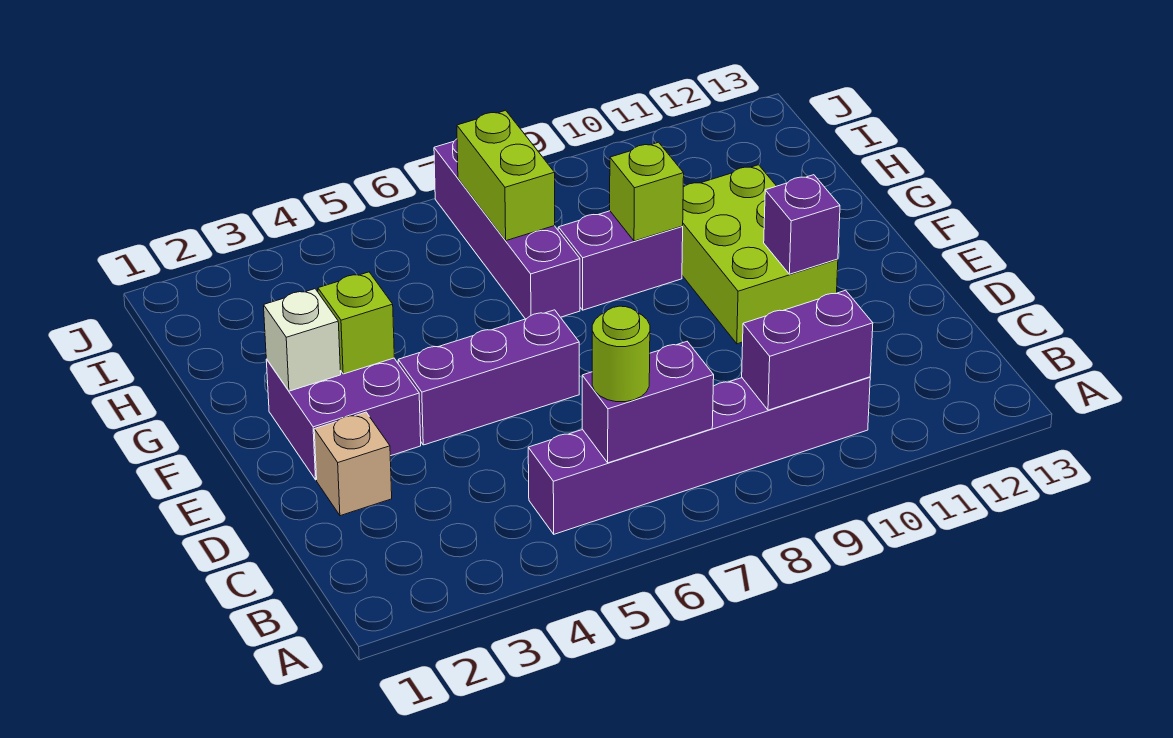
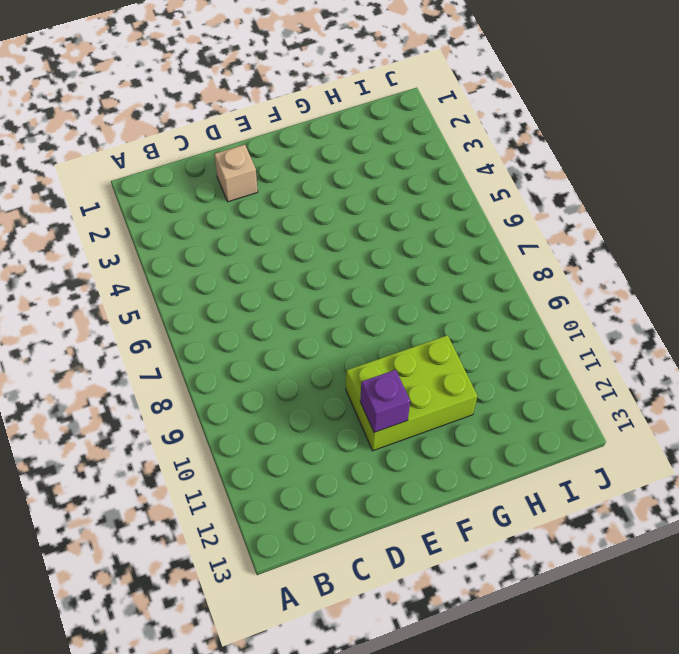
none -> purple 1x6 brick [528,377,870,534]
none -> purple 2x2 brick [266,358,421,480]
none -> purple 1x3 brick [398,310,579,445]

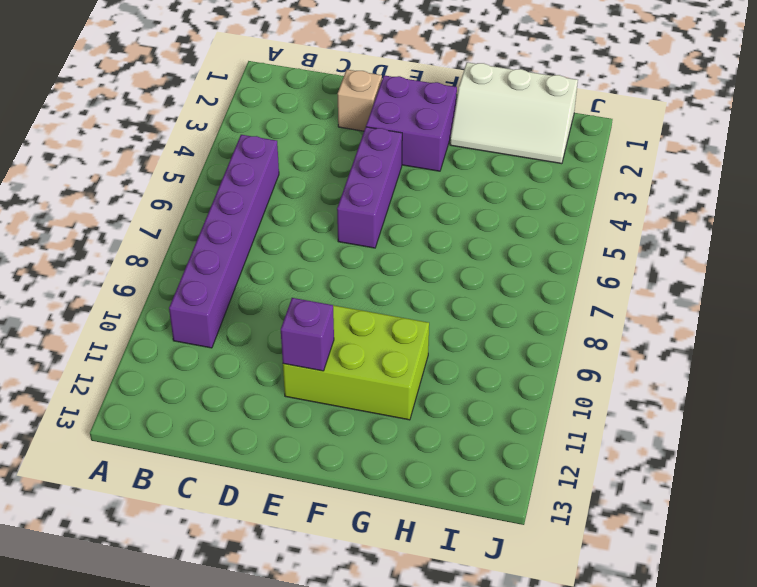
white 2x3 slope [450,62,578,164] -> none
none -> purple 1x4 brick [434,139,580,319]
none -> purple 1x2 brick [558,211,683,310]
none -> purple 1x2 brick [582,342,714,463]

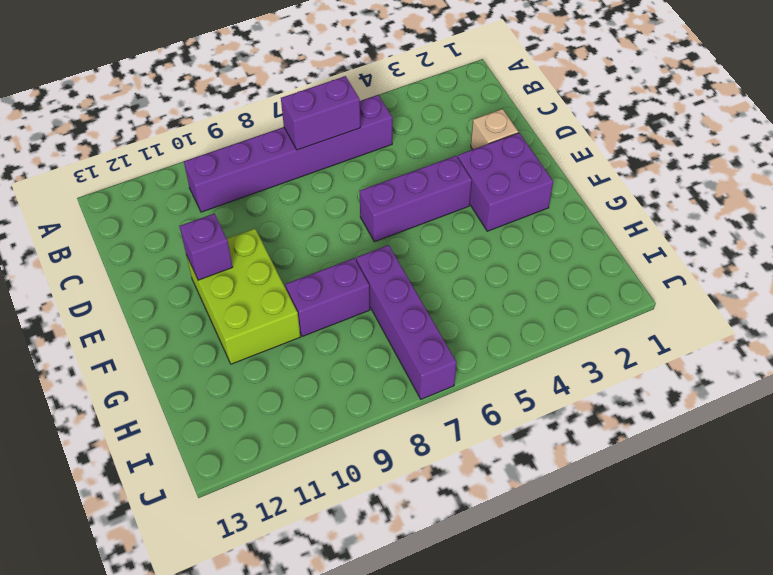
none -> purple 1x2 brick [742,290,873,410]
none -> white 1x1 brick [264,289,341,391]
none -> lime 1x1 brick [318,272,394,374]

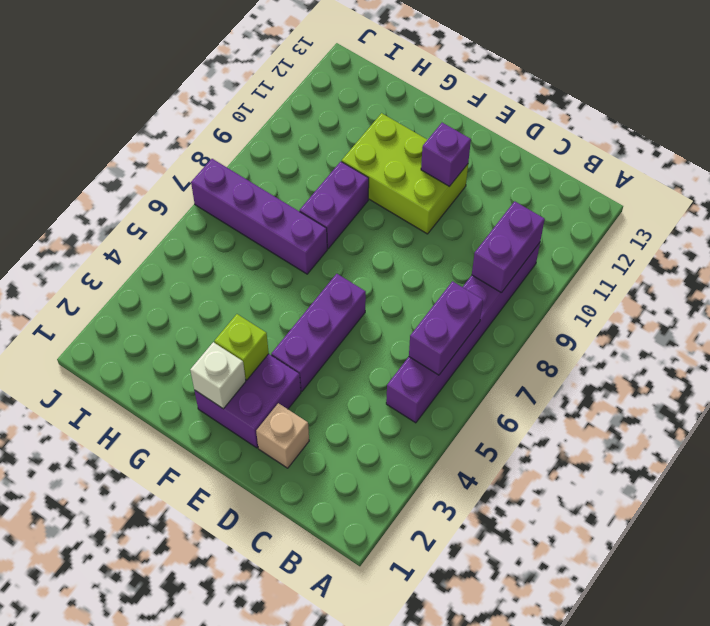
none -> lime 1x1 brick [610,142,684,241]
none -> lime 1x2 brick [457,110,555,241]
none -> lime 1x1 round brick [592,306,650,402]

